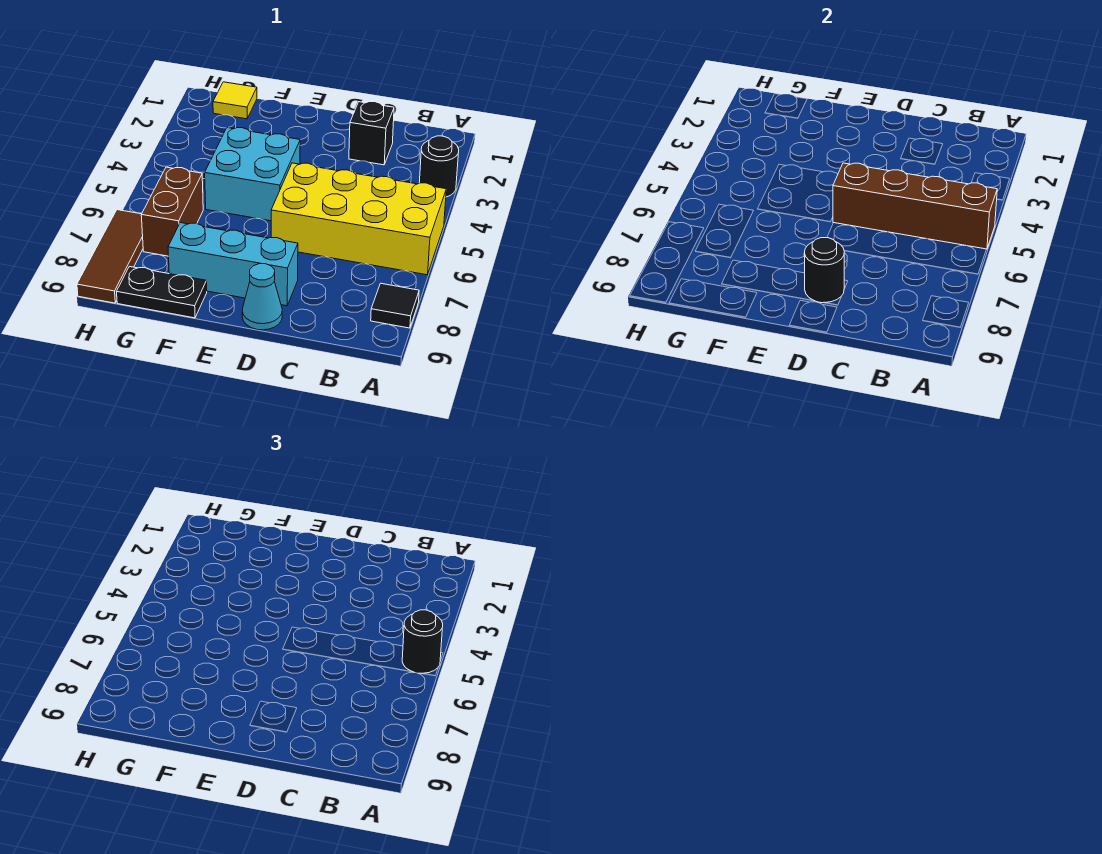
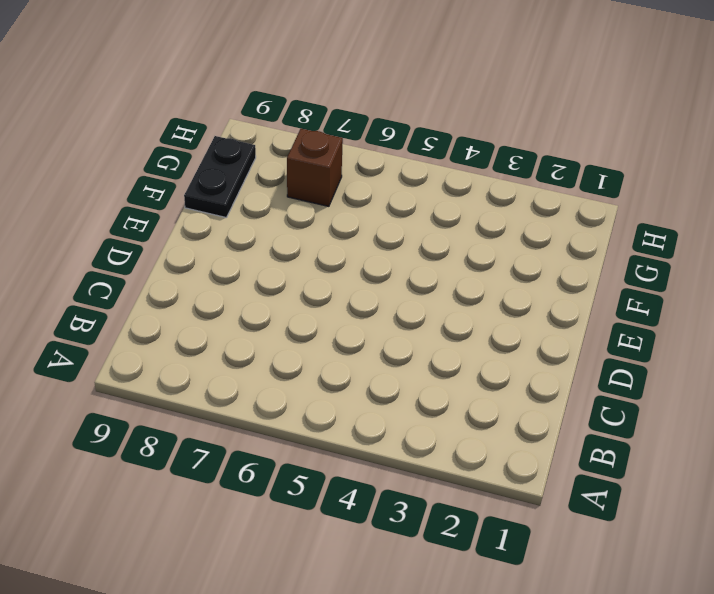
brown 1x1 brick [287,129,343,206] -> brown 1x2 brick [141,167,203,256]
none -> black 1x1 round brick [419,136,459,197]
none -> yellow 2x4 brick [271,163,446,275]
none -> black 1x1 tile [371,283,419,328]

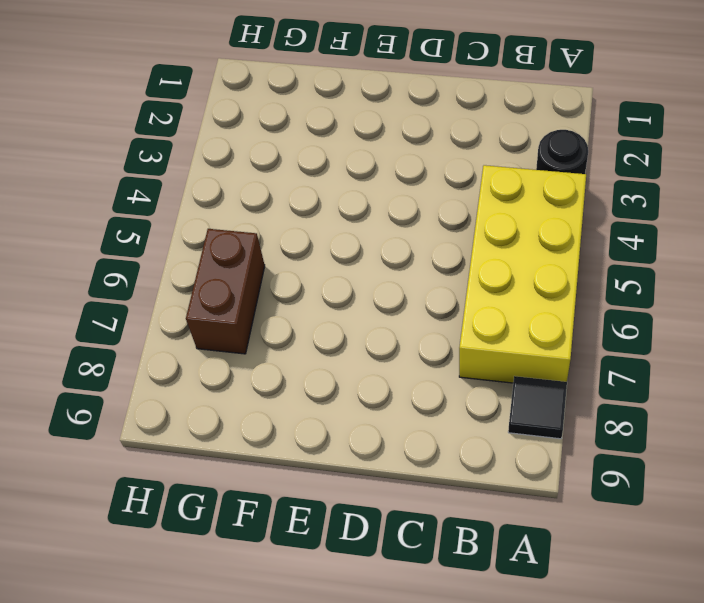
yellow 2x4 brick [459,165,586,383] -> yellow 2x4 brick turned to [271,163,446,275]
none -> black 1x1 brick [349,102,394,165]
none -> cyan 1x3 brick [168,223,298,306]
none -> cyan 1x1 cone [242,264,282,330]

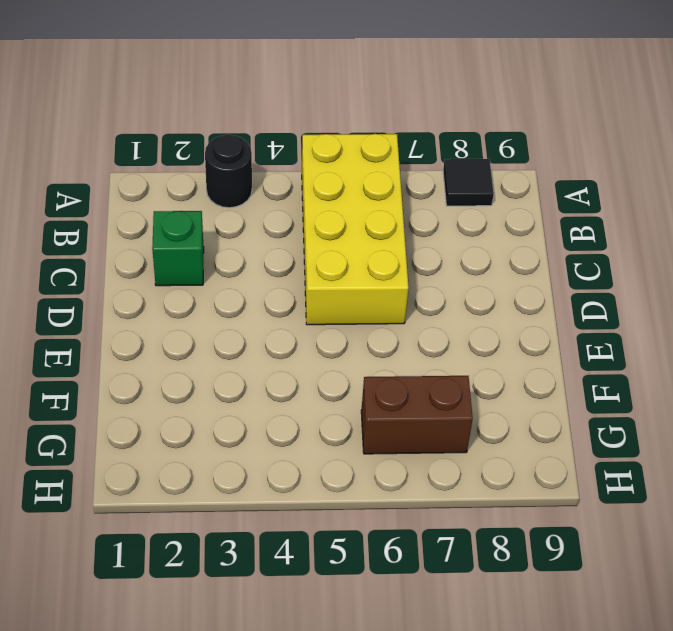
green 1x1 brick [152,211,204,286] -> black 1x1 brick [349,102,394,165]
none -> cyan 1x3 brick [168,223,298,306]
none -> cyan 1x1 cone [242,264,282,330]
none -> cyan 2x2 brick [205,128,300,221]

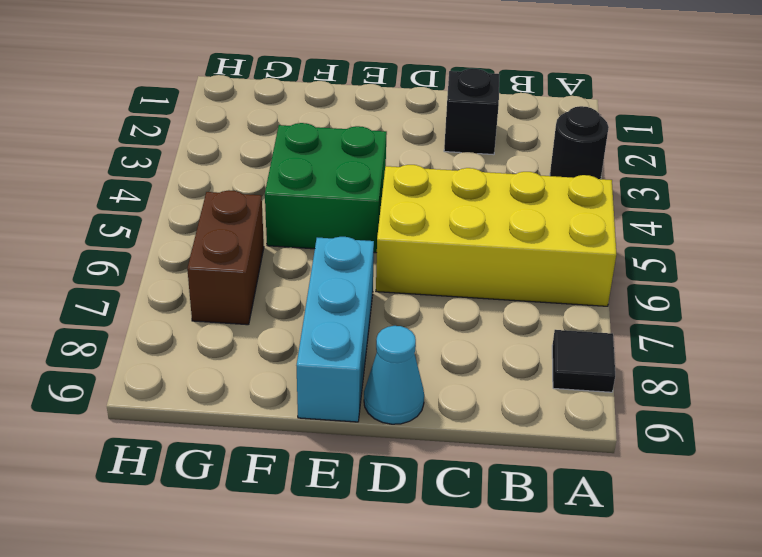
green 2x2 brick [265,123,387,253] -> cyan 2x2 brick [205,128,300,221]
cyan 1x3 brick [296,237,374,422] -> cyan 1x3 brick turned to [168,223,298,306]
none -> black 1x2 plate [117,267,207,318]
none -> yellow 1x1 tile [213,82,257,119]
none -> brown 1x3 tile [77,210,143,303]

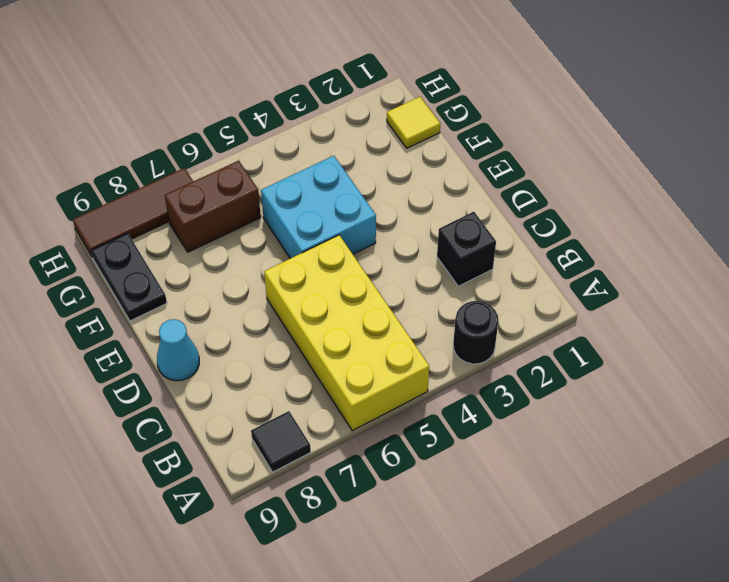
none -> cyan 1x3 brick [168,223,298,306]
none -> brown 1x4 brick [833,163,997,249]
none -> black 1x1 round brick [804,238,844,303]

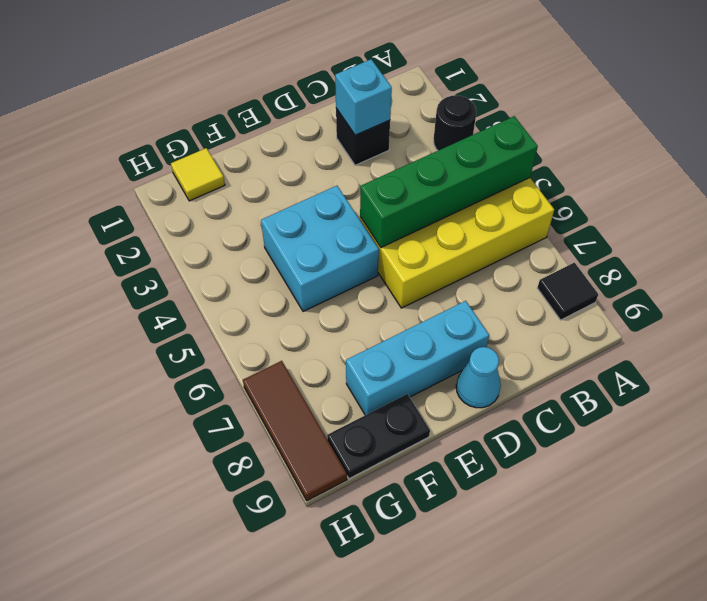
green 1x4 brick [360,116,538,247] -> brown 1x4 brick [833,163,997,249]
cyan 1x1 brick [335,59,392,135] -> none
none -> brown 1x2 brick [141,167,203,256]
none -> black 1x1 round brick [804,238,844,303]
none -> black 1x1 round brick [402,610,443,673]

